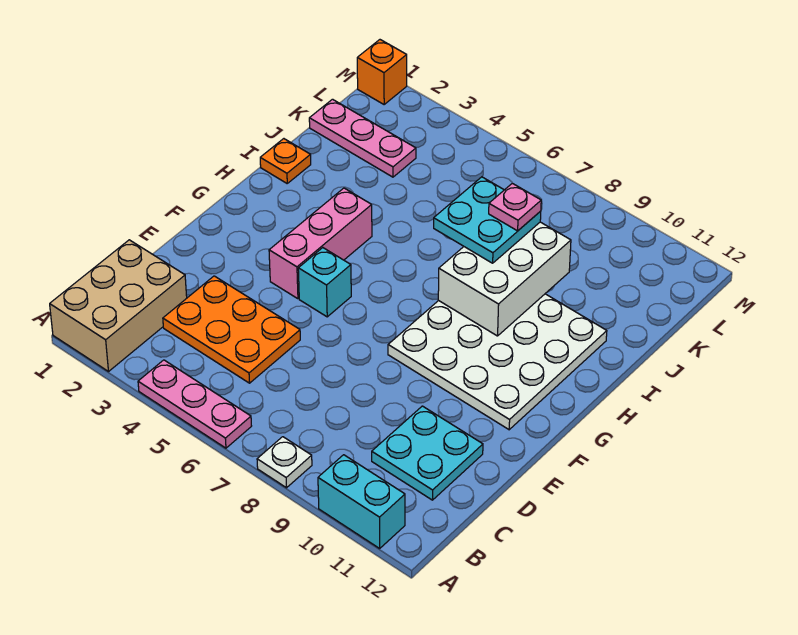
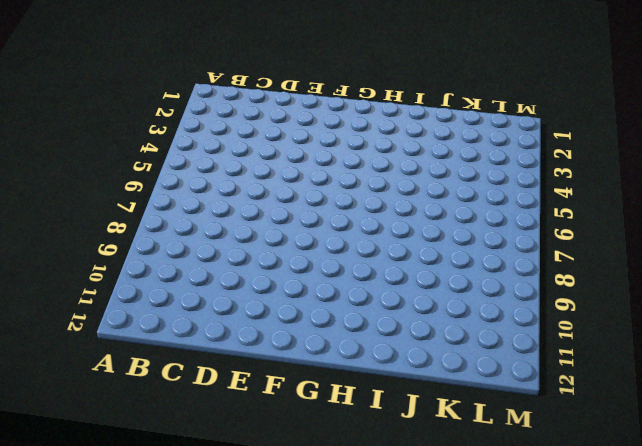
none -> tan 2x3 brick [50,240,187,371]
none -> pink 1x3 plate [138,360,251,448]
none -> white 1x1 plate [257,437,312,488]

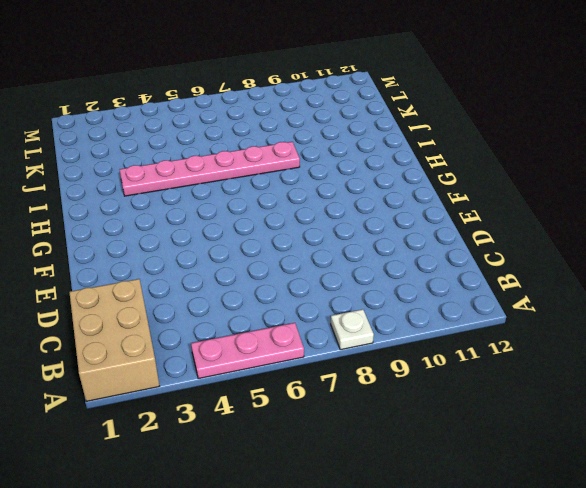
pink 1x6 plate [120,142,300,196] -> white 4x4 plate [388,294,607,430]
none -> cyan 1x2 brick [318,455,405,548]
none -> orange 2x3 plate [163,276,300,383]
none -> cyan 2x2 plate [372,406,483,500]

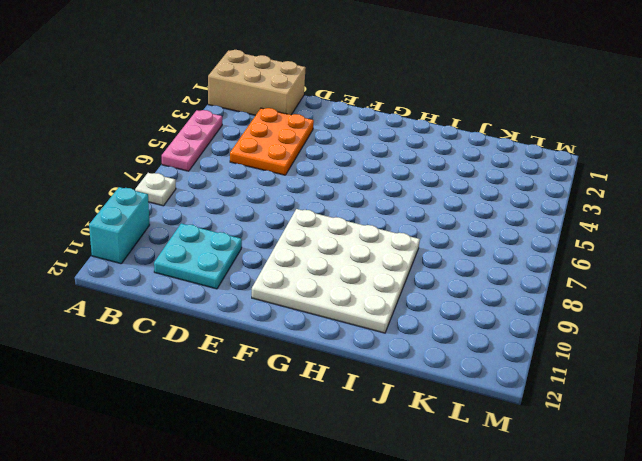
none -> pink 1x3 brick [269,188,372,299]
none -> cyan 1x1 brick [298,248,351,317]
none -> orange 1x1 plate [260,139,311,183]

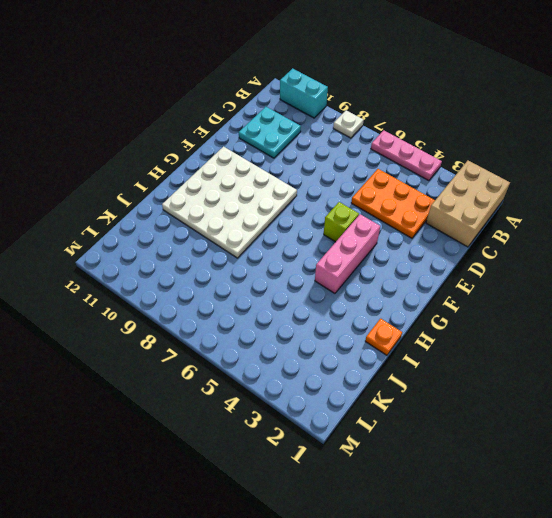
lime 1x1 brick [324,202,359,242] -> cyan 1x1 brick [298,248,351,317]
none -> pink 1x3 plate [309,99,416,177]
none -> orange 1x1 brick [357,40,407,104]
none -> white 2x3 brick [438,222,571,336]

